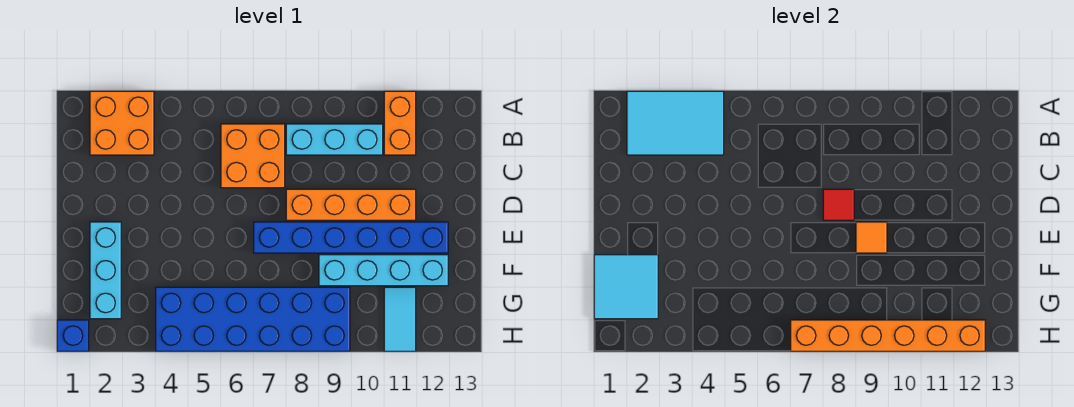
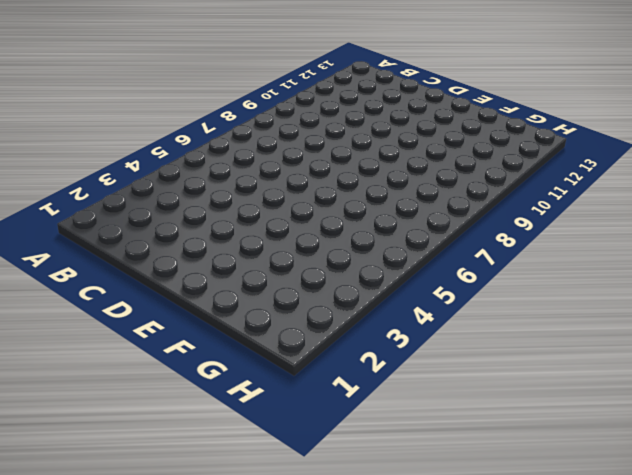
none -> orange 2x2 brick [90,91,154,155]
none -> orange 1x2 brick [384,91,416,155]
none -> orange 2x2 brick [221,124,285,188]

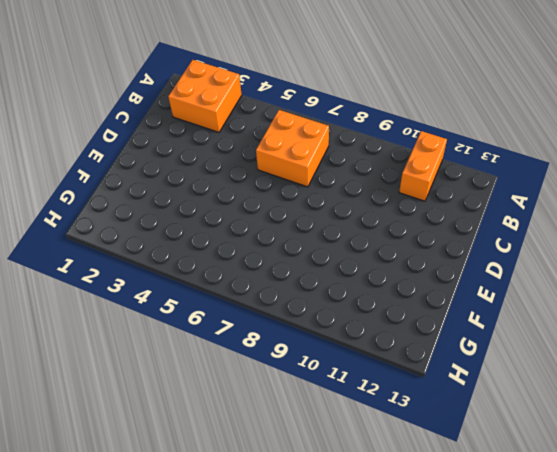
none -> cyan 1x3 brick [286,124,383,155]
none -> orange 1x4 brick [286,189,416,220]
none -> cyan 1x3 brick [90,222,121,319]

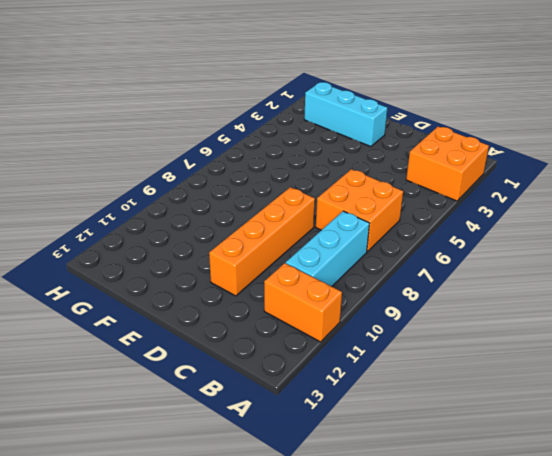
none -> blue 1x6 brick [254,222,448,253]
none -> cyan 1x4 brick [319,255,448,286]
none -> blue 2x6 brick [156,287,350,351]

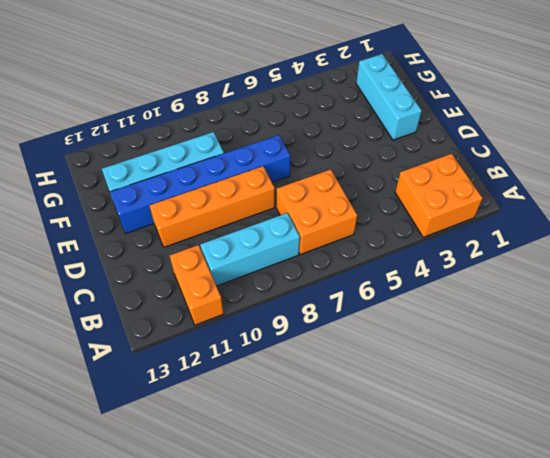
none -> blue 2x6 brick [156,287,350,351]
none -> cyan 1x2 tile [384,287,416,351]
none -> blue 1x1 brick [57,320,89,351]

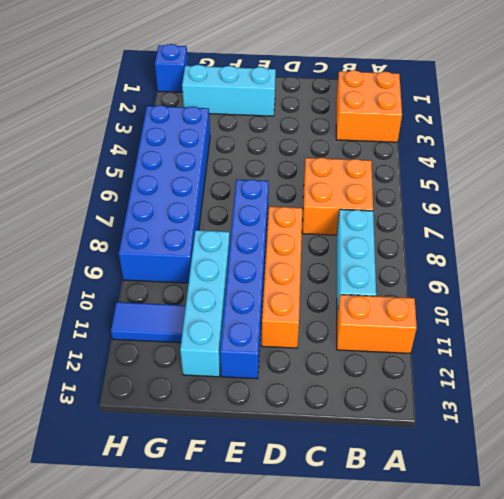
blue 1x2 tile [111,302,186,343] -> cyan 1x2 tile [384,287,416,351]
none -> cyan 2x3 tile [627,91,724,155]
none -> red 1x1 tile [823,189,854,220]
none -> orange 1x1 tile [856,222,887,253]

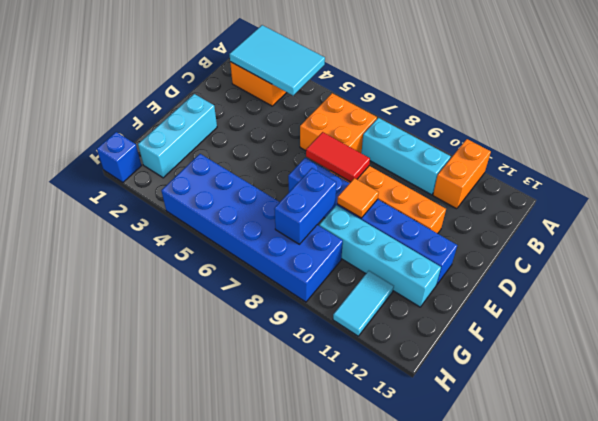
red 1x2 tile [306,132,370,182] -> red 1x1 tile [823,189,854,220]
blue 1x2 brick [274,168,336,244] -> none
none -> cyan 2x2 tile [594,255,658,319]
none -> orange 1x6 brick [791,320,985,351]

